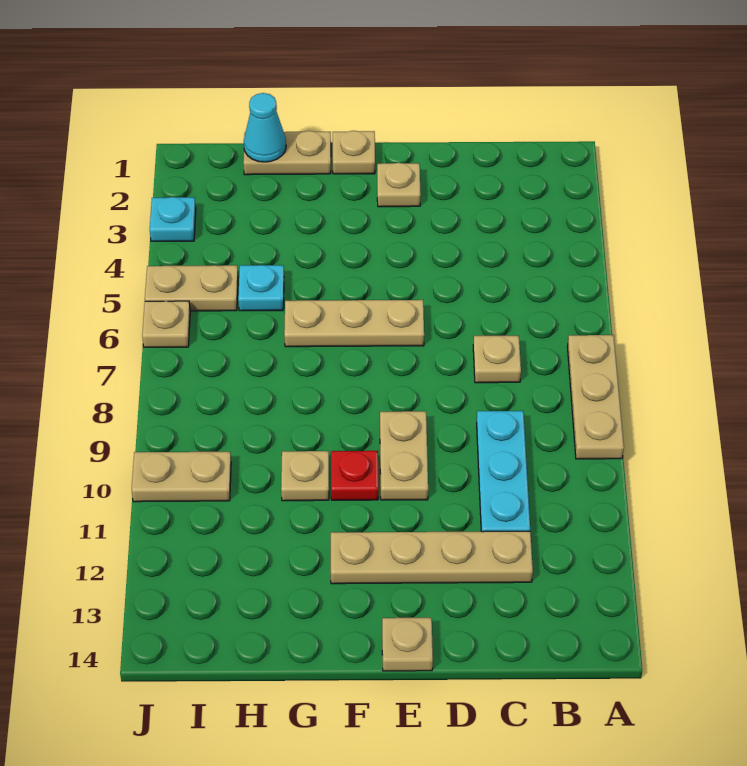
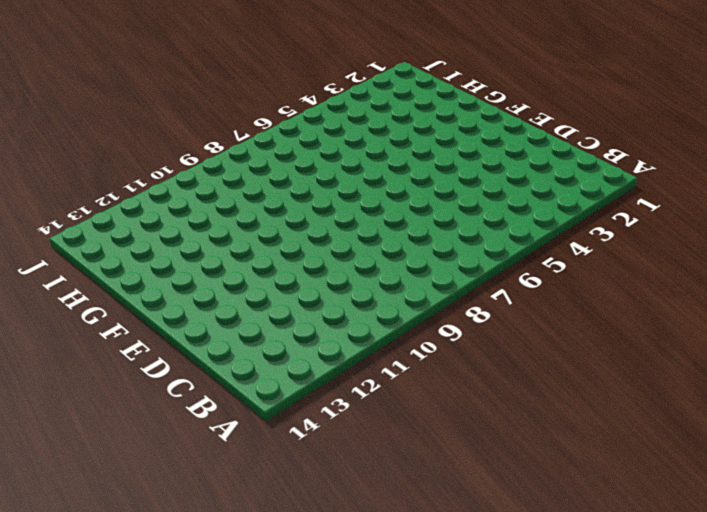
none -> tan 1x3 plate [567,335,624,459]
none -> tan 1x1 plate [473,336,521,383]
none -> cyan 1x3 plate [477,411,530,532]

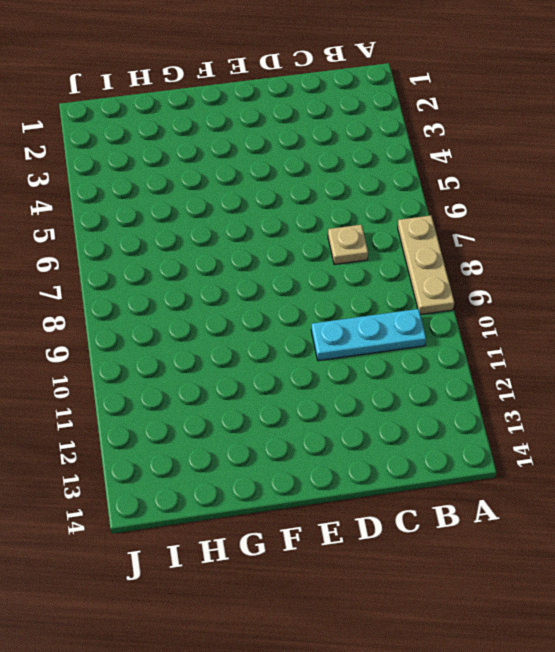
cyan 1x3 plate [311,309,426,361] -> cyan 1x3 plate turned to [477,411,530,532]
none -> tan 1x4 plate [331,531,533,584]
none -> tan 1x1 plate [377,163,421,207]
none -> tan 1x3 plate [284,300,424,347]

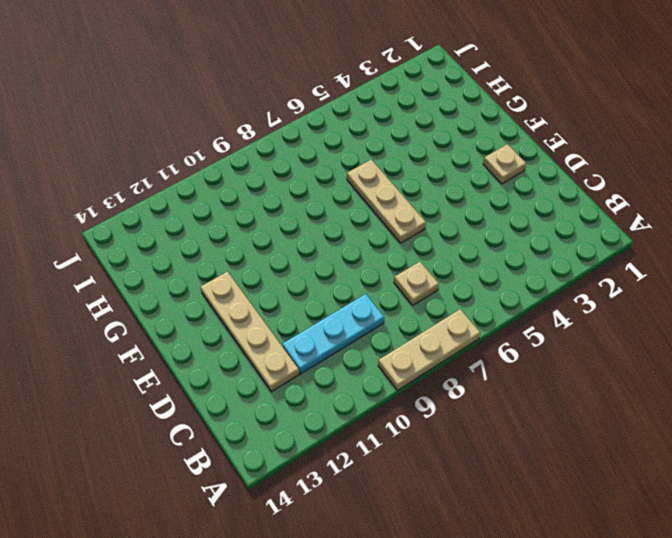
none -> tan 1x2 plate [380,411,428,500]
none -> tan 1x1 plate [382,618,433,671]
none -> tan 1x1 plate [333,131,375,174]

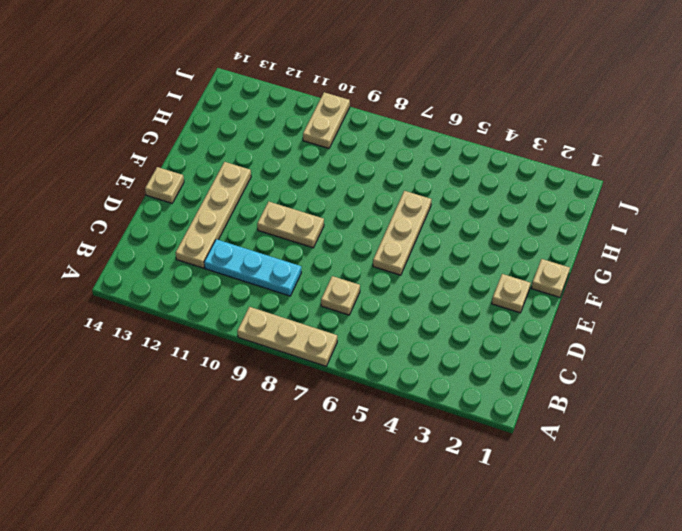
none -> red 1x1 plate [331,451,378,500]
none -> tan 1x2 plate [243,131,331,175]
none -> tan 1x1 plate [281,451,329,501]

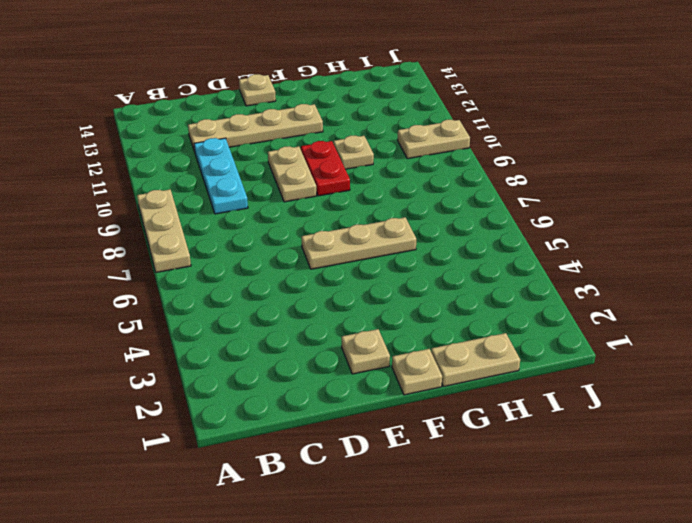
red 1x2 plate [301,141,350,196] -> red 1x1 plate [331,451,378,500]
none -> tan 1x1 plate [473,336,521,383]
none -> cyan 1x1 plate [238,265,284,311]
none -> tan 1x2 plate [145,265,238,311]

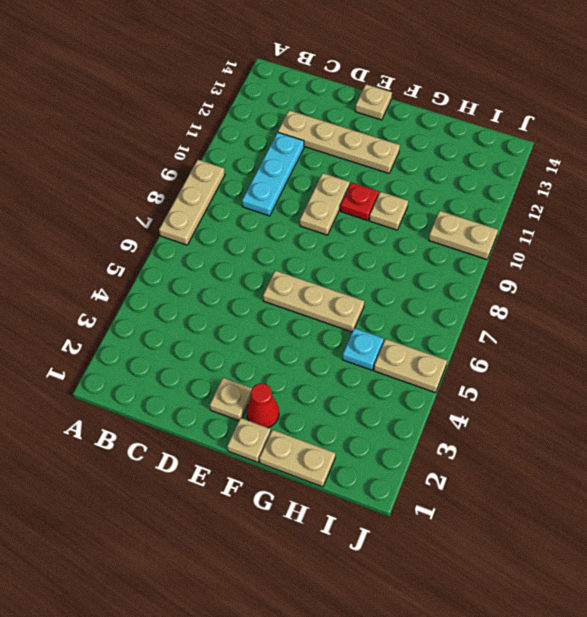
red 1x1 cone [247,383,279,428] -> none
none -> tan 1x1 plate [473,336,521,383]
none -> cyan 1x1 plate [150,197,196,241]
none -> tan 1x1 plate [142,301,190,347]

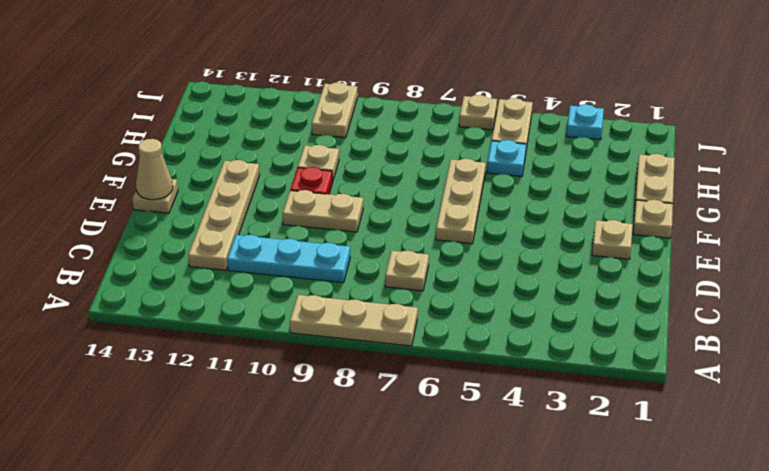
tan 1x1 cone [136,139,173,200] -> none
none -> cyan 1x1 cone [244,93,286,162]

